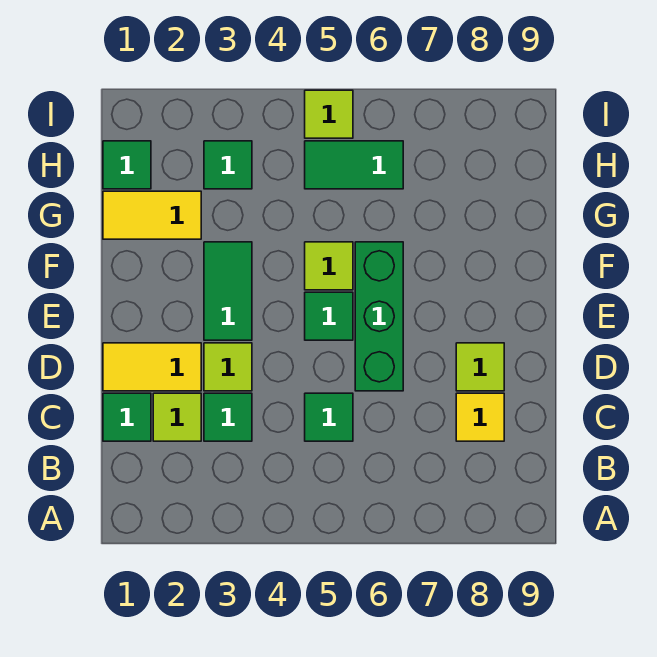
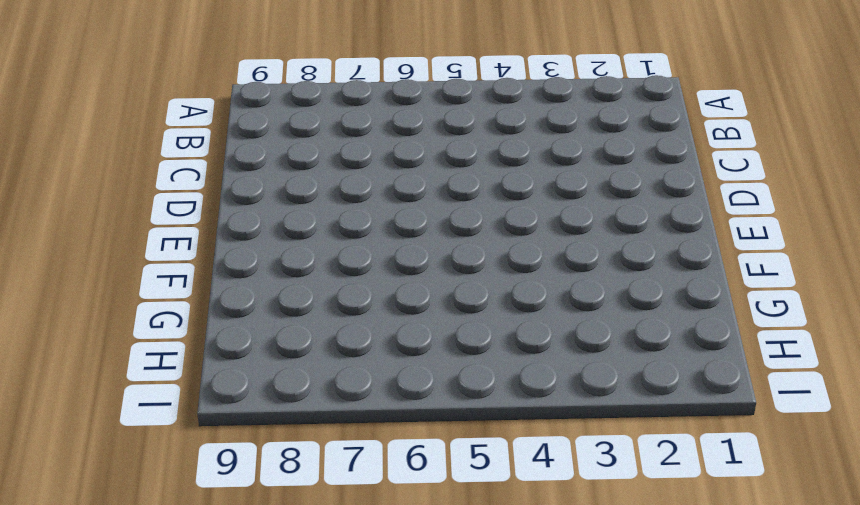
none -> green 1x1 tile [103,393,151,441]
none -> lime 1x1 tile [153,393,201,441]
none -> green 1x1 tile [204,393,252,441]

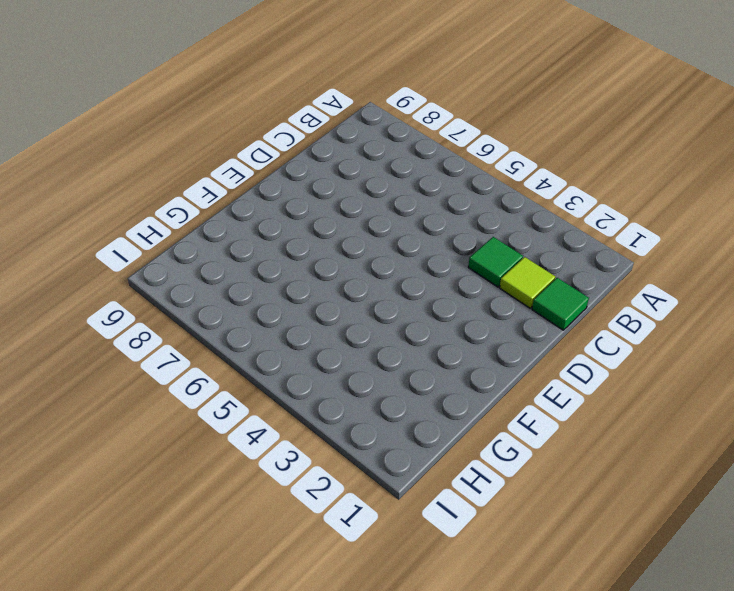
none -> green 1x1 tile [305,393,353,441]
none -> yellow 1x1 tile [456,393,504,441]
none -> yellow 1x2 tile [103,343,201,391]

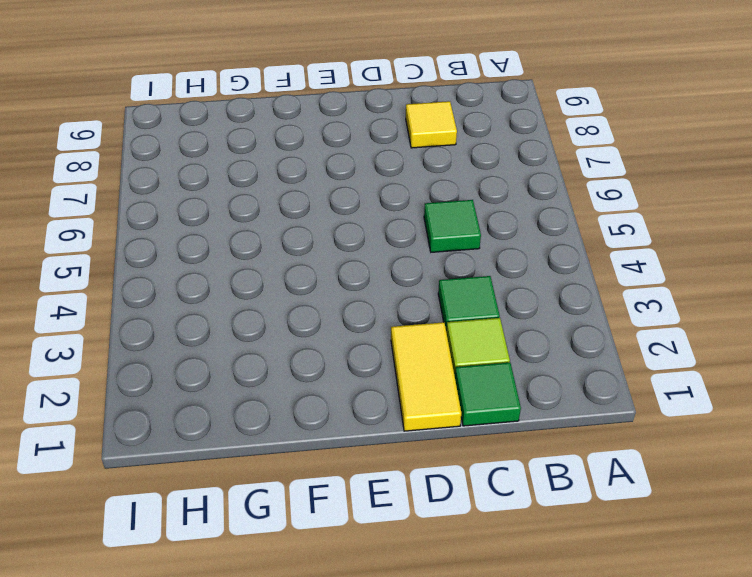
none -> lime 1x1 tile [204,343,252,391]
none -> green 1x3 brick [355,242,403,391]
none -> lime 1x1 tile [456,343,504,391]

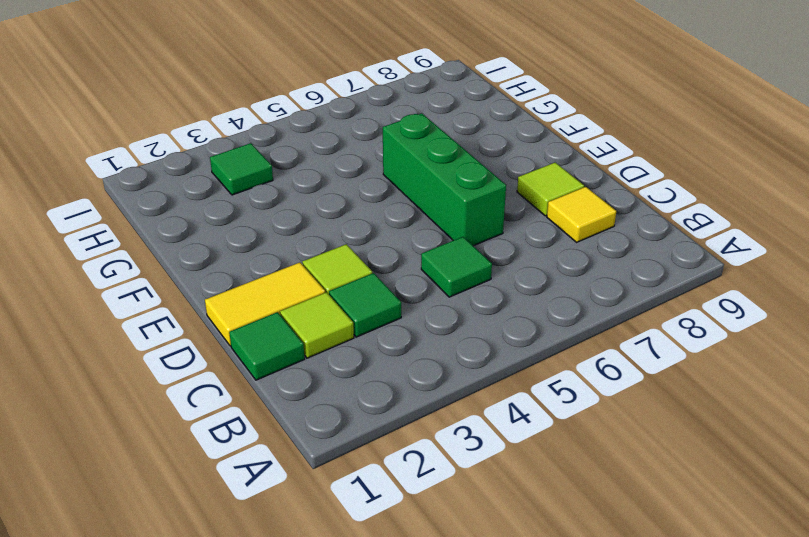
none -> green 1x2 tile [204,242,252,340]
none -> green 1x1 tile [305,292,353,340]
none -> lime 1x1 tile [305,242,353,290]

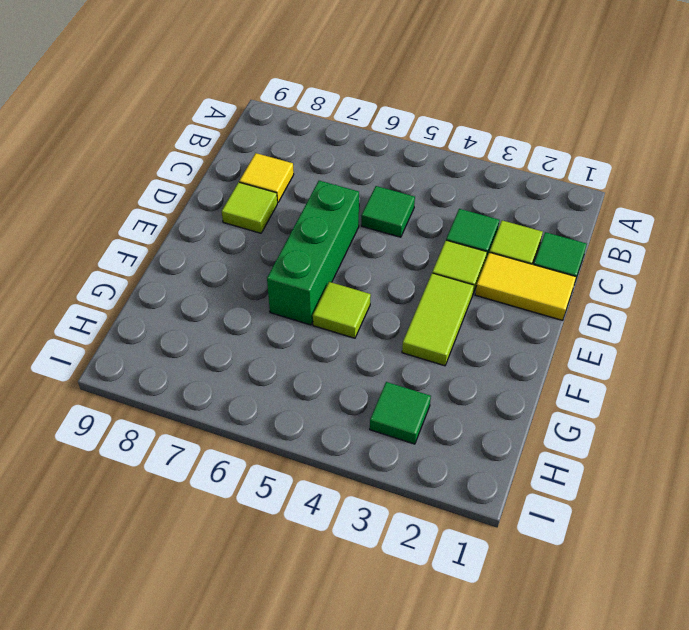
lime 1x2 tile [402,273,474,366] -> green 1x2 tile [204,242,252,340]
none -> green 1x1 tile [305,292,353,340]
none -> yellow 1x2 tile [103,191,201,239]
none -> green 1x1 tile [103,141,151,189]

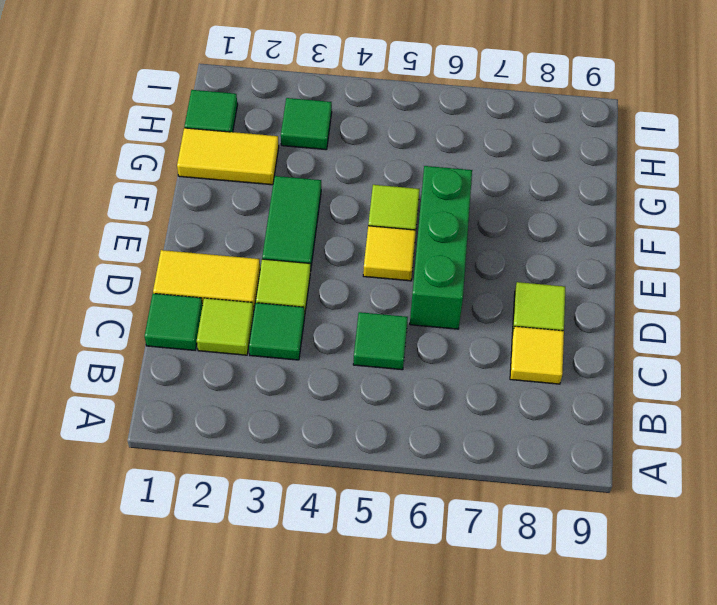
yellow 1x1 tile [363,226,416,281] -> green 1x1 tile [305,292,353,340]
none -> green 1x2 tile [305,141,403,189]
none -> lime 1x1 tile [305,90,353,138]

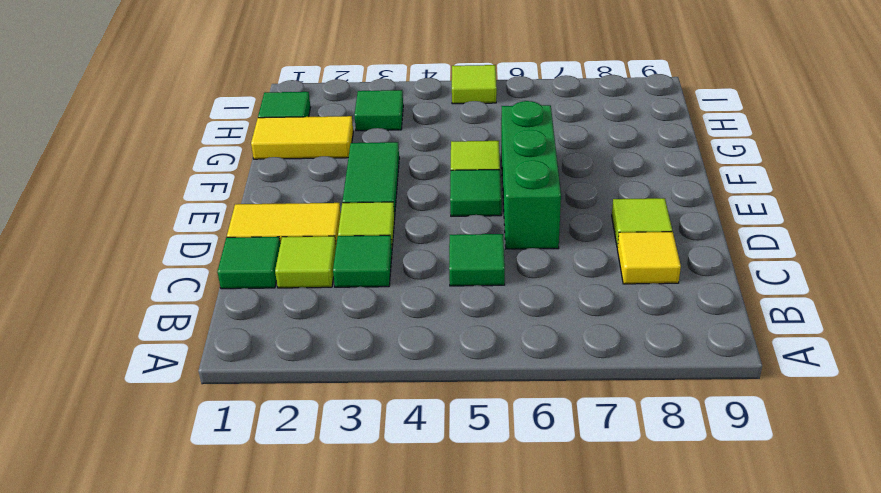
none -> green 1x2 tile [305,141,403,189]

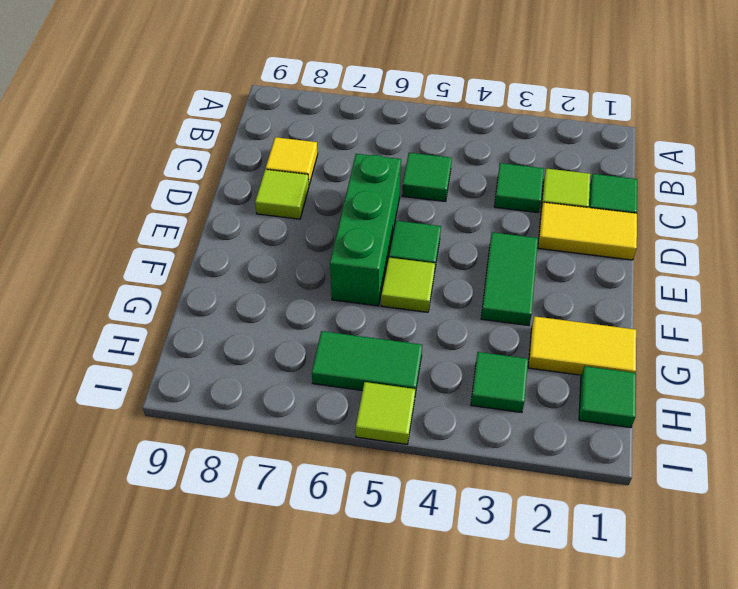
none -> lime 1x1 tile [204,343,252,391]

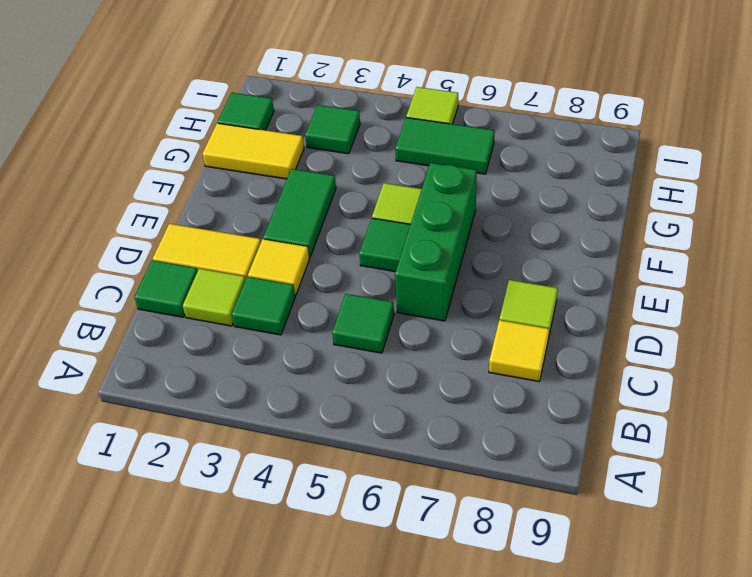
yellow 1x1 tile [248,239,310,295] -> lime 1x1 tile [204,343,252,391]

